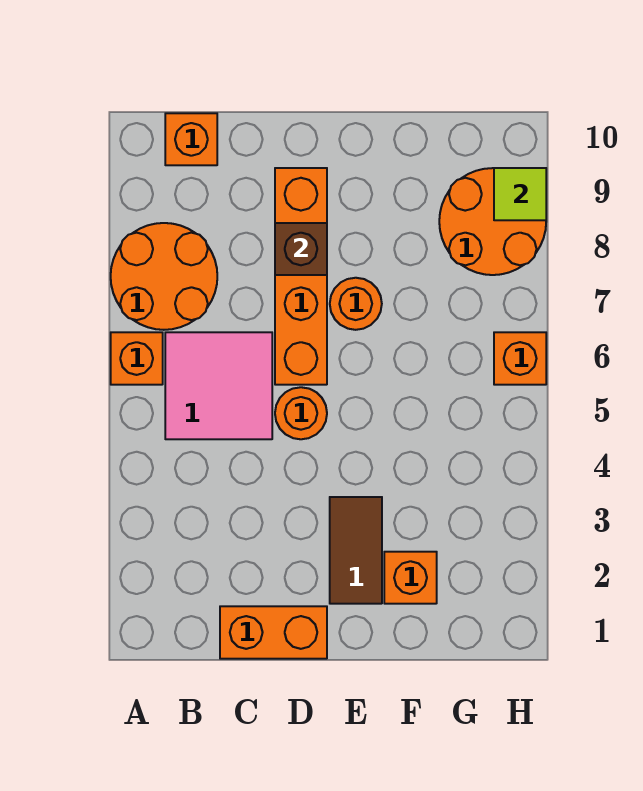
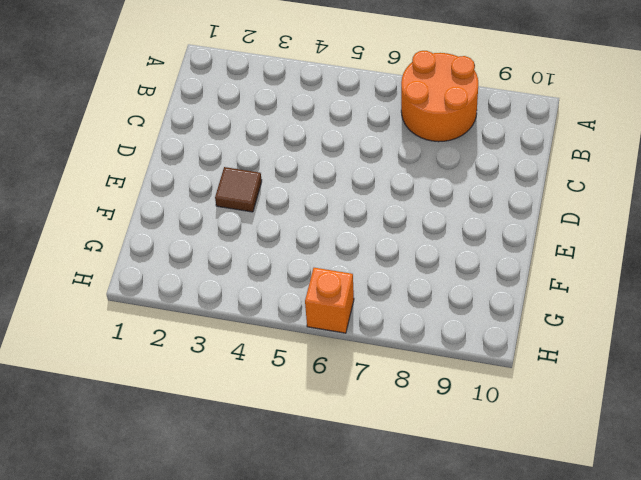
brown 1x1 tile [215,167,262,212] -> brown 1x2 tile [330,497,382,604]
none -> orange 1x1 brick [111,332,163,385]
none -> pink 2x2 tile [165,332,272,439]
none -> orange 1x1 brick [165,113,217,165]

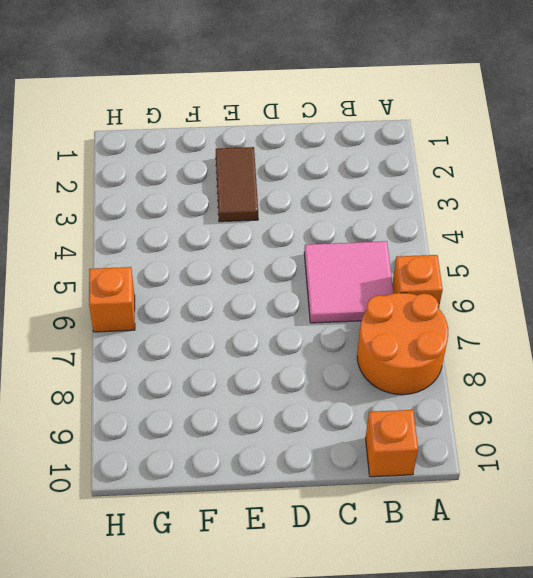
none -> orange 1x2 brick [220,606,327,659]
none -> orange 1x1 round brick [275,387,327,439]
none -> orange 1x4 brick [275,168,327,385]

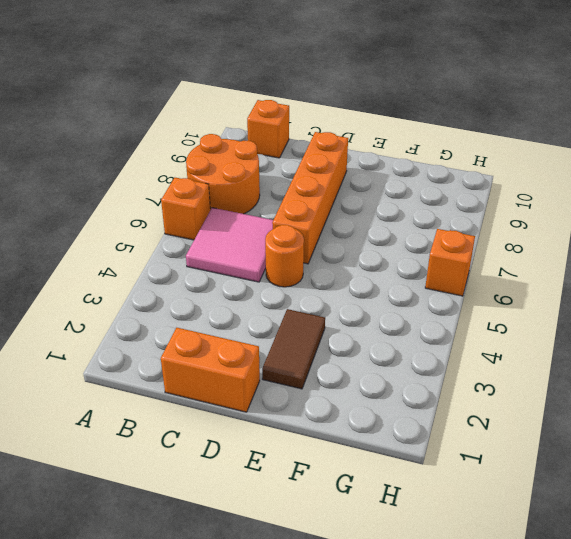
none -> orange 1x1 round brick [330,278,382,330]
none -> orange 1x1 brick [384,552,437,604]
none -> orange 2x2 round brick [439,168,546,275]

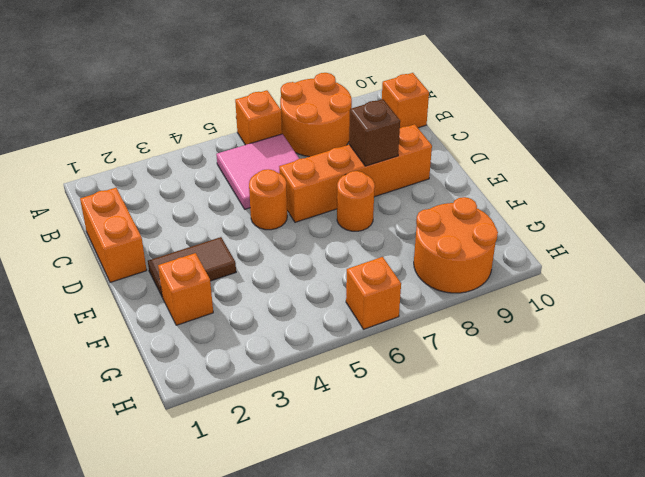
none -> lime 1x1 tile [494,168,546,220]

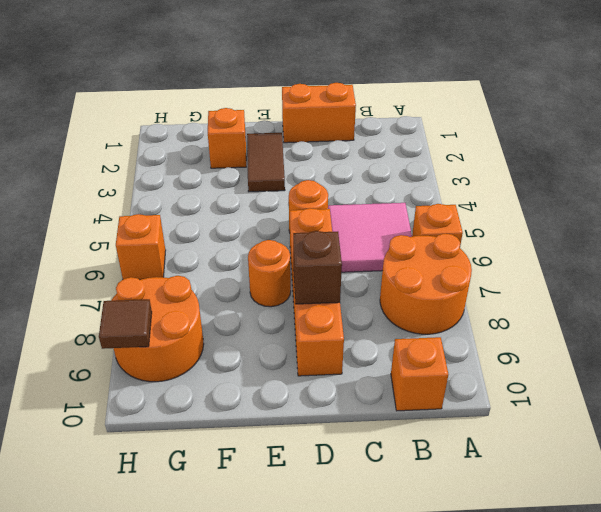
brown 1x1 tile [99,299,152,349] -> lime 1x1 tile [494,168,546,220]

